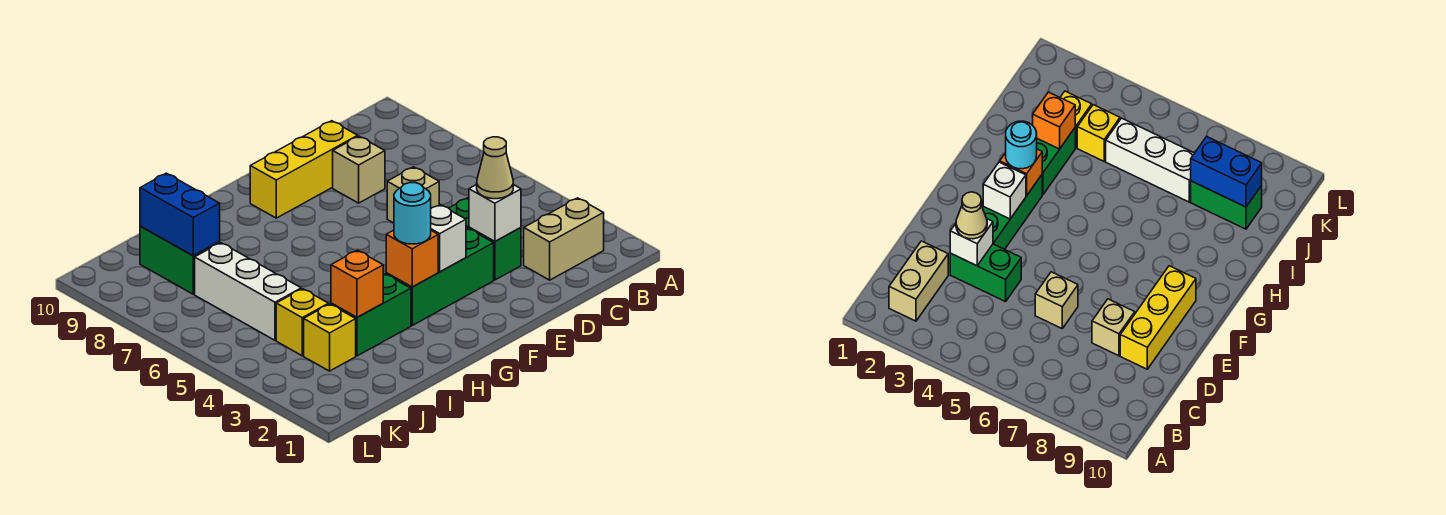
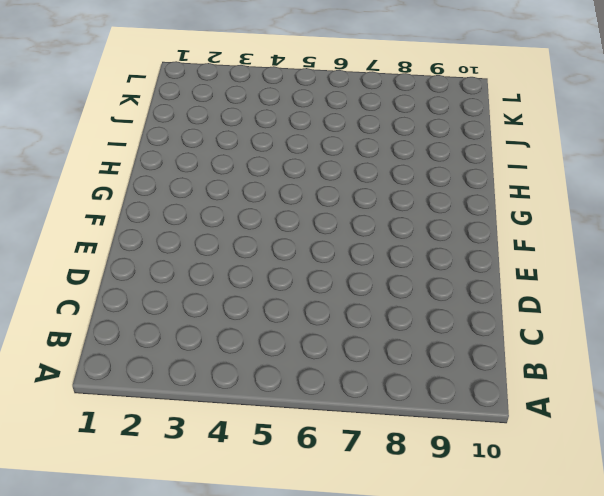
none -> tan 1x2 brick [524,198,604,280]
none -> green 1x2 brick [449,198,521,280]
none -> tan 1x1 brick [387,167,439,223]

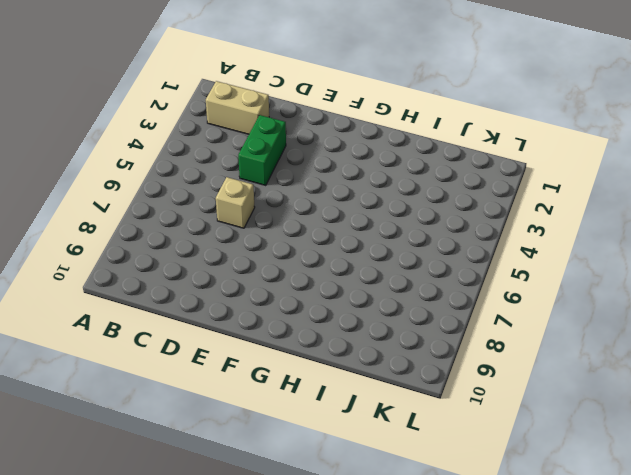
none -> tan 1x1 brick [333,136,385,203]
none -> yellow 1x3 brick [250,121,358,218]
none -> green 1x3 brick [386,228,494,325]

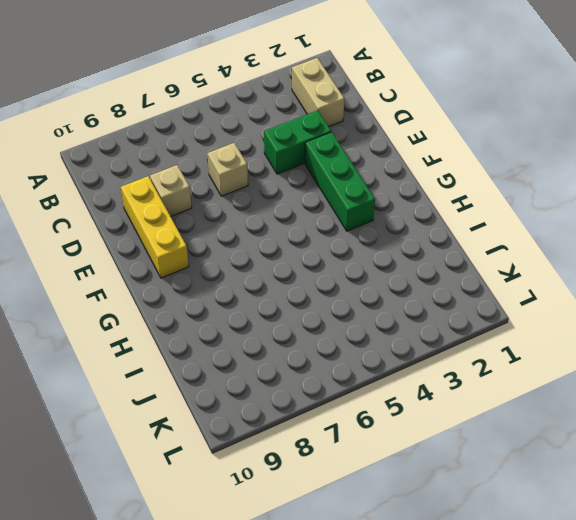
none -> green 1x2 brick [331,274,411,356]
none -> yellow 1x1 brick [304,304,356,371]
none -> yellow 1x1 brick [276,289,329,356]

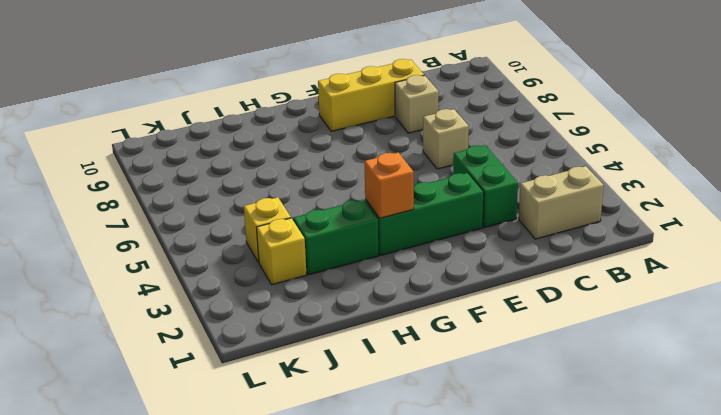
none -> white 1x3 brick [195,243,301,340]
none -> green 1x2 brick [140,226,220,294]
none -> white 1x1 brick [469,185,521,241]

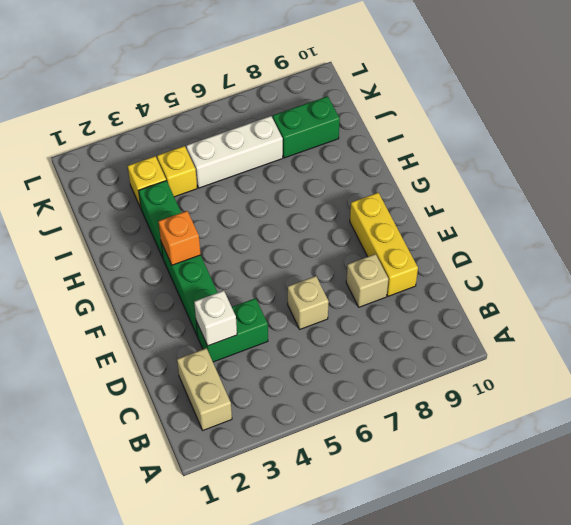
none -> white 1x1 brick [431,205,466,272]
none -> orange 1x1 brick [331,250,383,317]
none -> blue 1x2 brick [140,173,220,256]

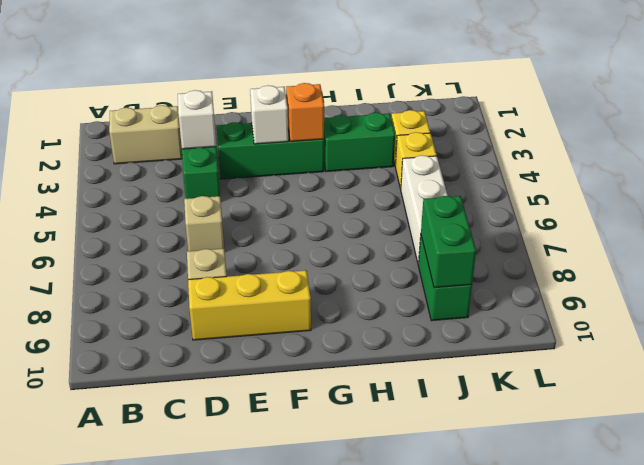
green 1x2 brick [421,196,476,288] -> blue 1x2 brick [140,173,220,256]
none -> orange 1x1 brick [331,250,383,317]
none -> tan 1x1 cone [477,137,513,199]
none -> cyan 1x1 round brick [394,183,431,244]

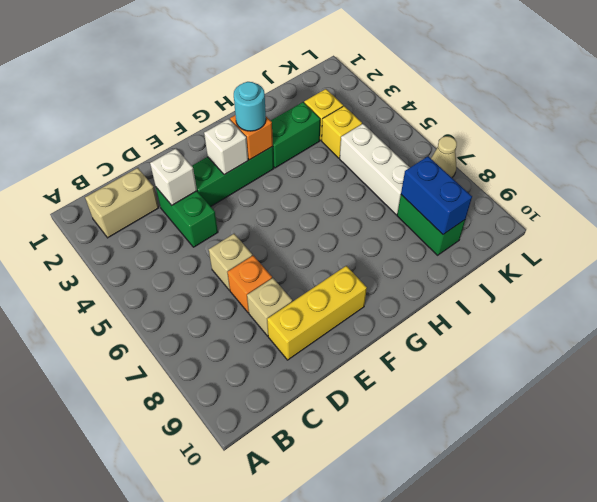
orange 1x1 brick [228,256,272,313] -> orange 1x1 brick moved to [331,250,383,317]
tan 1x1 cone [431,136,457,178] -> tan 1x1 cone moved to [477,137,513,199]

